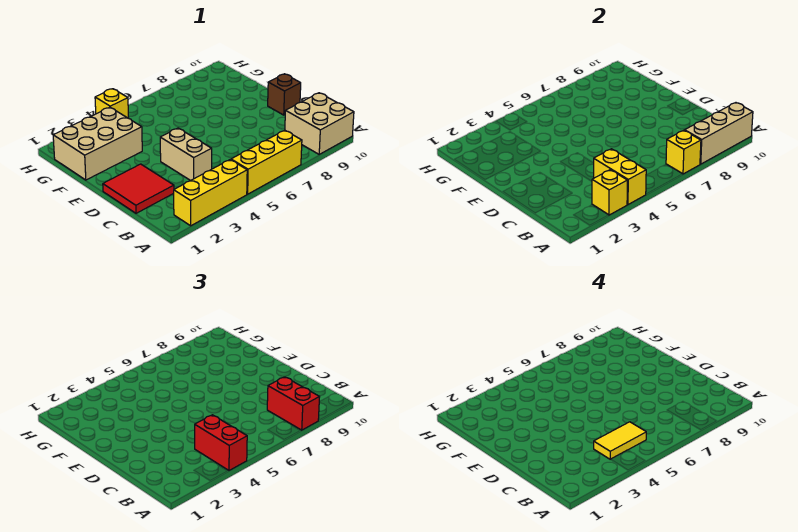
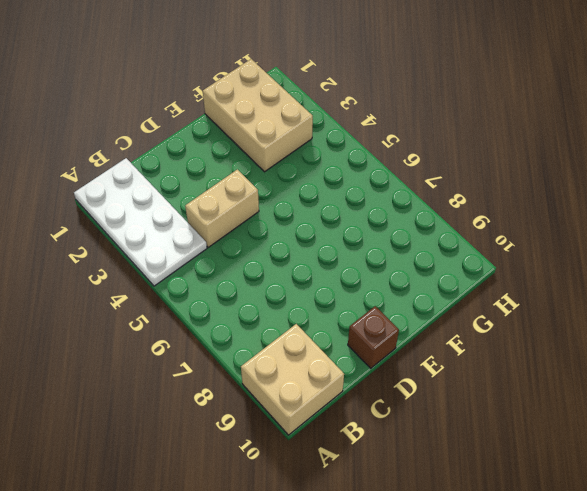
white 2x4 plate [74,158,207,286] -> yellow 1x3 brick [174,160,247,226]
none -> yellow 1x3 brick [231,130,302,194]
none -> red 2x2 tile [103,164,174,213]
none -> yellow 1x1 brick [95,89,129,118]

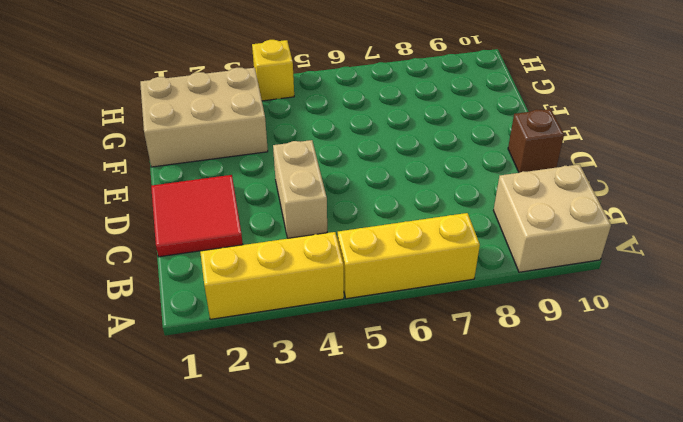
none -> yellow 1x1 brick [592,170,627,215]
none -> yellow 1x2 brick [594,149,646,205]
none -> yellow 1x1 brick [666,130,701,174]

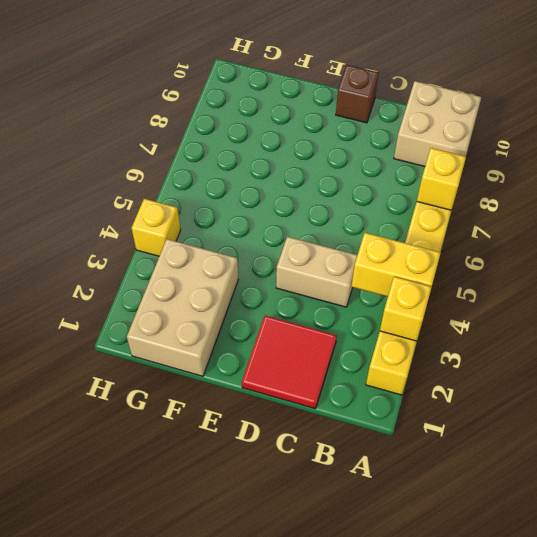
none -> tan 1x3 brick [685,103,753,164]
none -> red 1x2 brick [195,415,247,470]
none -> red 1x2 brick [267,377,319,430]

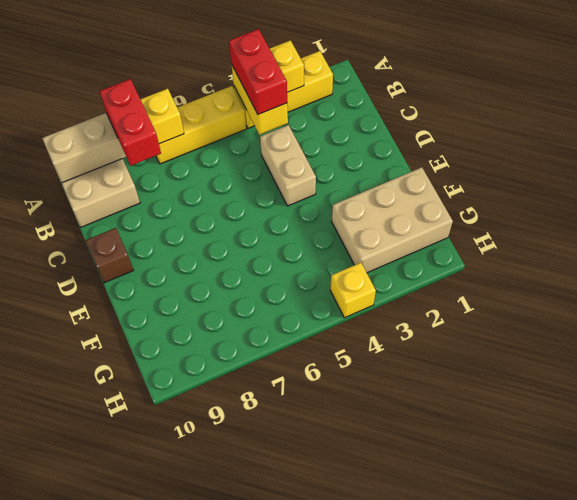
none -> red 2x2 tile [103,164,174,213]
none -> yellow 1x2 tile [594,422,646,459]

